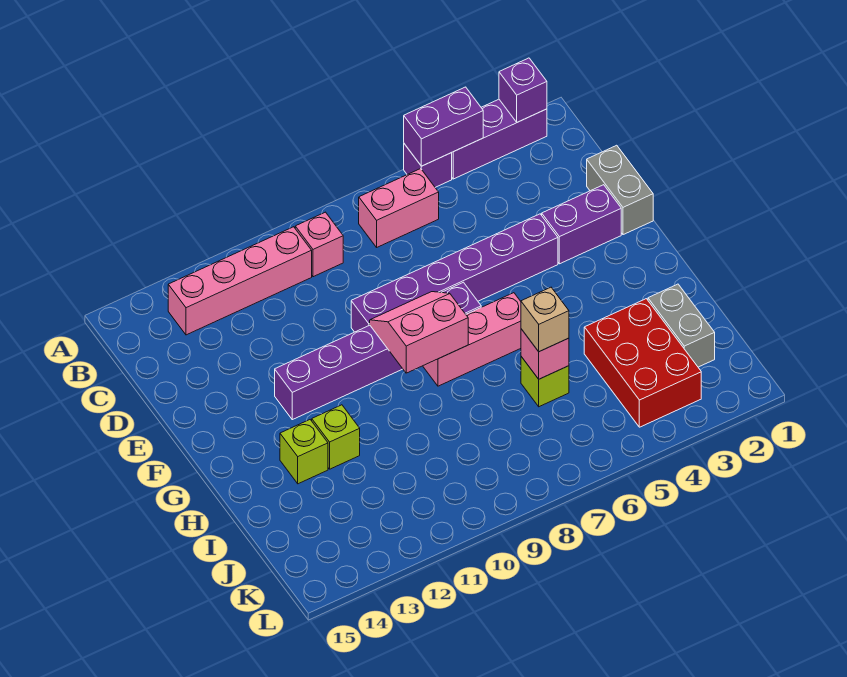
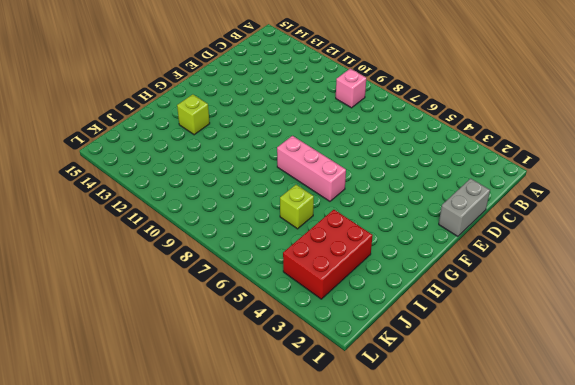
none -> purple 1x3 brick [452,99,547,179]
none -> purple 1x1 brick [404,144,452,187]
none -> pink 1x2 brick [359,169,439,247]

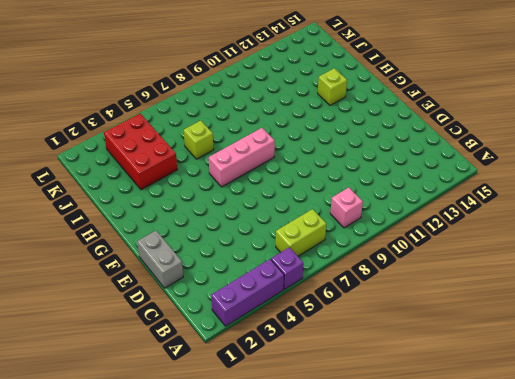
lime 1x2 brick [276,209,326,256] -> pink 1x2 brick [359,169,439,247]
none -> pink 1x4 brick [168,227,312,335]
none -> purple 1x2 brick [542,185,621,264]
none -> purple 1x6 brick [351,214,558,332]

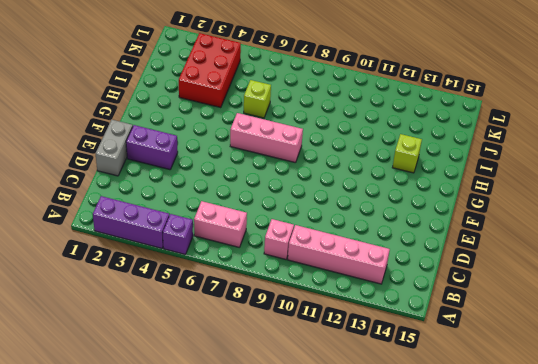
none -> purple 1x6 brick [351,214,558,332]
none -> purple 1x6 brick [275,282,481,420]
none -> lime 1x1 brick [312,405,360,469]

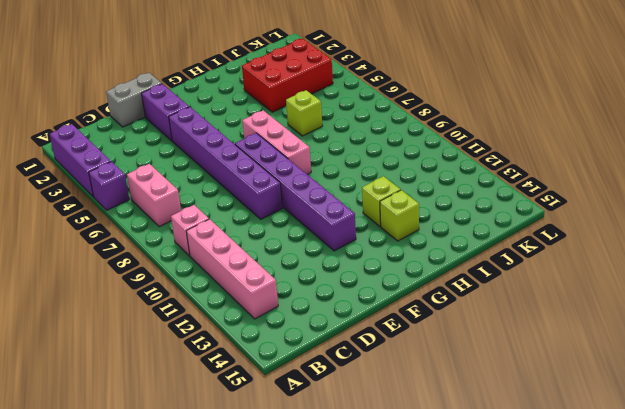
none -> grey 1x2 brick [648,284,715,367]
none -> purple 1x1 brick [499,58,547,122]
none -> purple 1x2 brick [404,87,483,166]

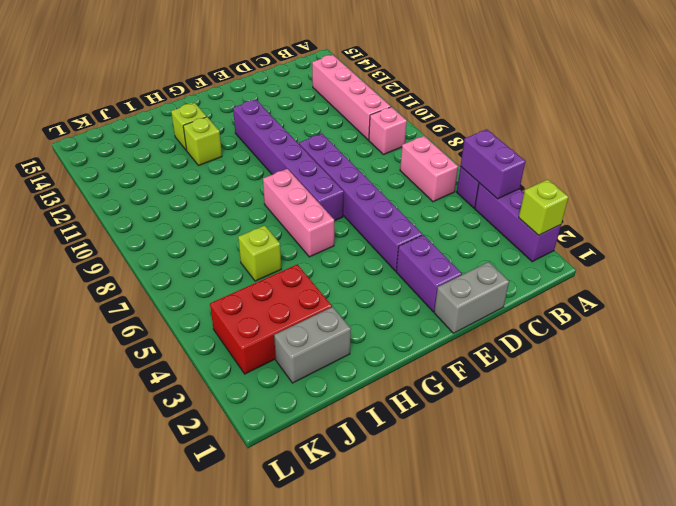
lime 1x1 brick [519,179,568,235] -> purple 1x1 brick [499,58,547,122]
none -> pink 2x2 slope [370,292,468,373]
none -> pink 1x1 brick [521,329,569,379]
none -> tan 1x1 brick [521,287,569,352]

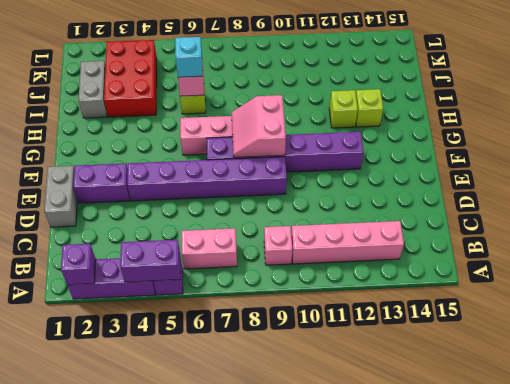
pink 2x2 slope [232,95,286,158] -> pink 2x2 slope turned to [370,292,468,373]
cyan 1x1 brick [175,37,203,77] -> tan 1x1 brick [521,287,569,352]

